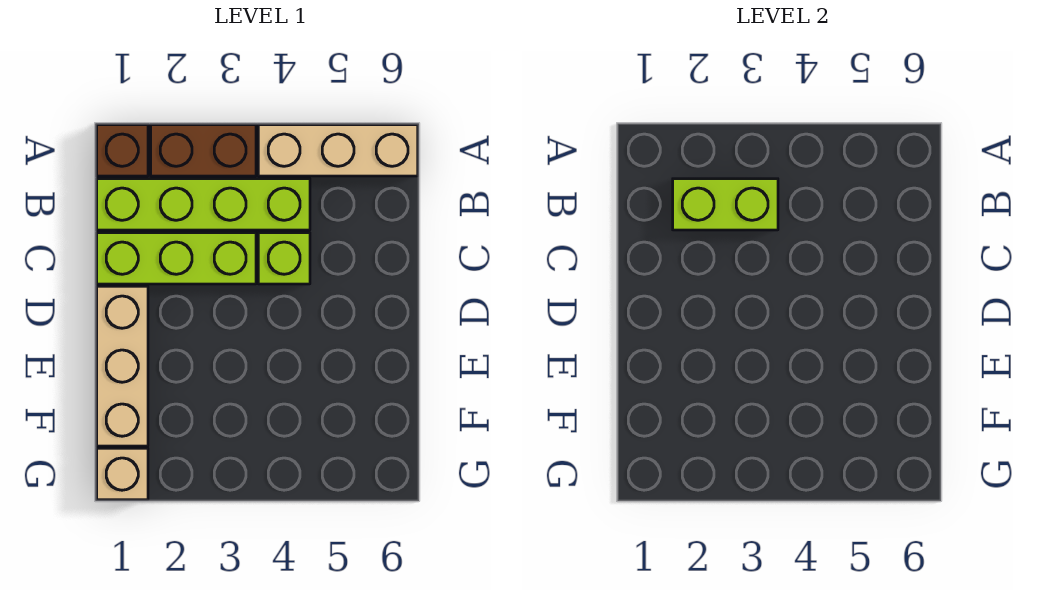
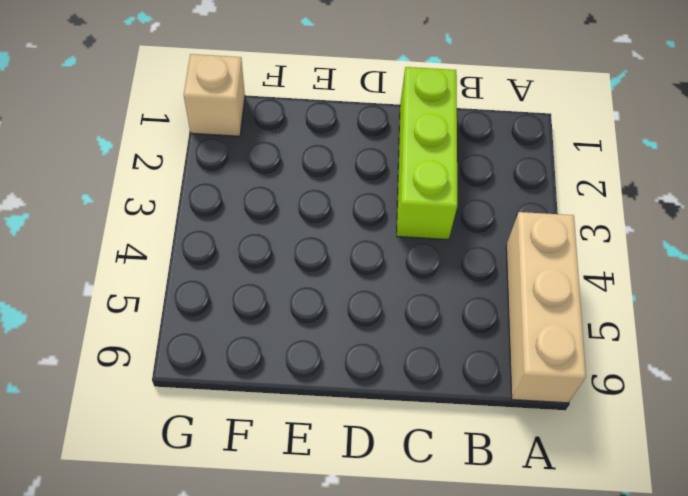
none -> brown 1x1 brick [97,125,148,176]
none -> brown 1x2 brick [151,125,256,176]

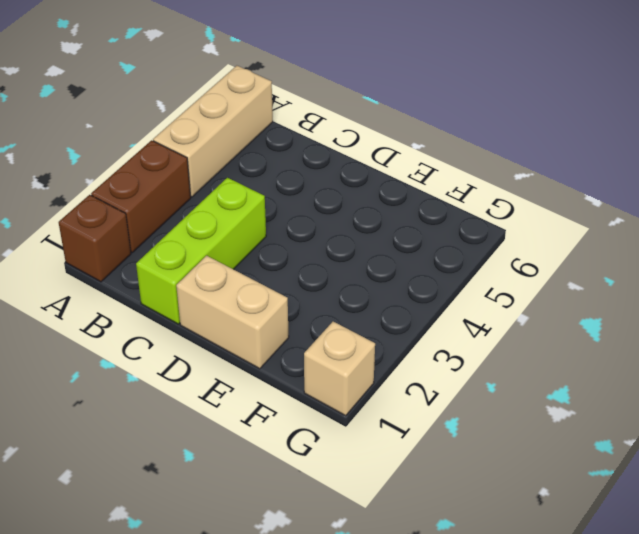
tan 1x2 brick [176,256,289,369] -> tan 1x3 brick [97,286,148,446]
none -> lime 1x4 brick [97,179,310,230]
none -> lime 1x1 brick [258,233,310,284]

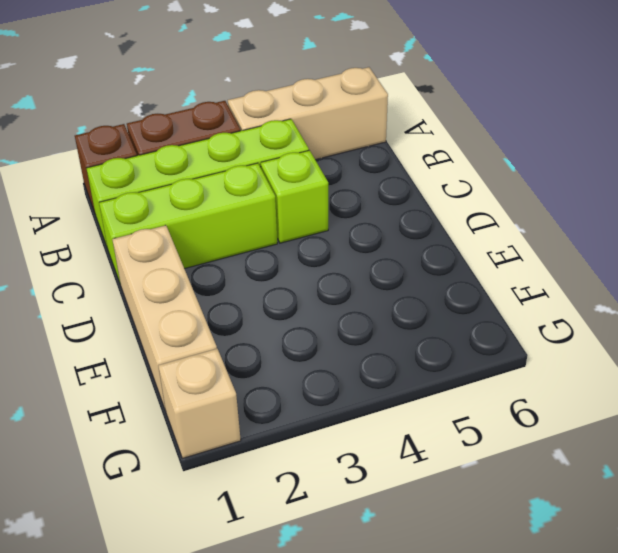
none -> lime 1x2 brick [673,179,778,230]

